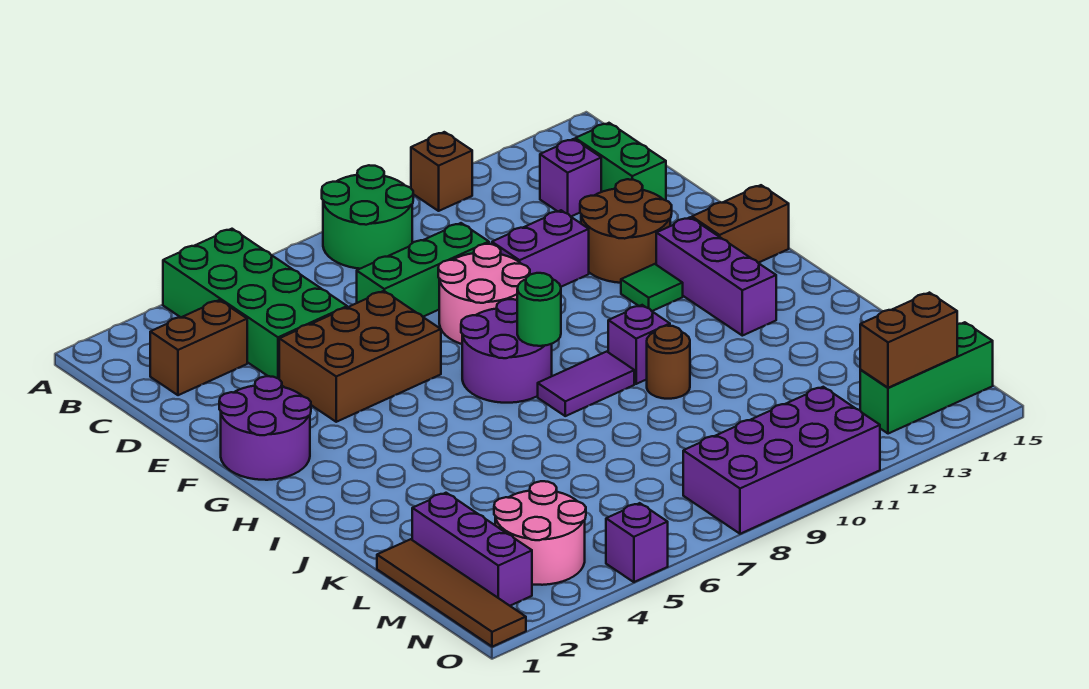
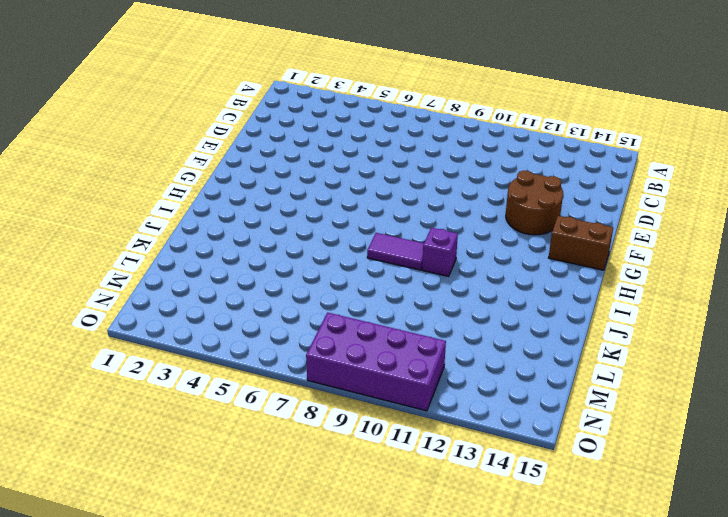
none -> green 2x4 brick [163,229,347,379]
none -> green 2x2 round brick [322,165,413,269]
none -> brown 1x1 brick [411,132,472,211]

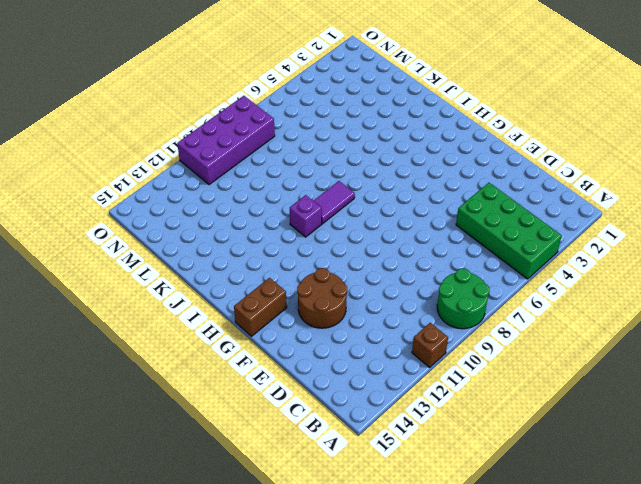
none -> brown 1x2 brick [150,300,247,395]
none -> purple 1x1 brick [540,139,601,216]
none -> green 1x2 brick [575,123,666,200]

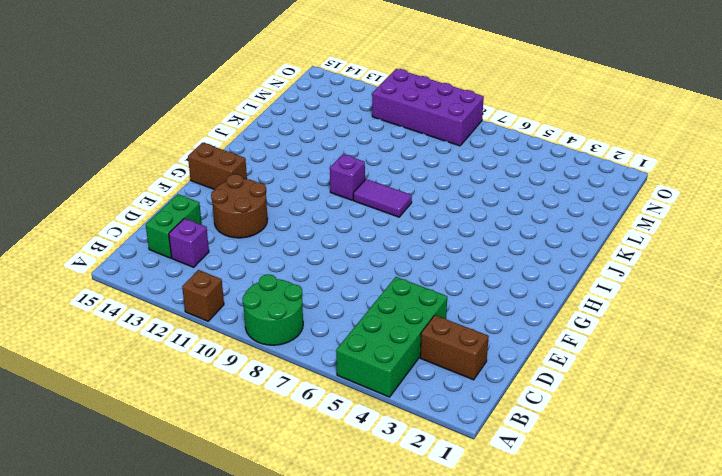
none -> green 1x3 brick [357,223,489,317]
none -> brown 2x3 brick [279,291,441,422]
none -> pink 2x2 round brick [438,244,530,344]

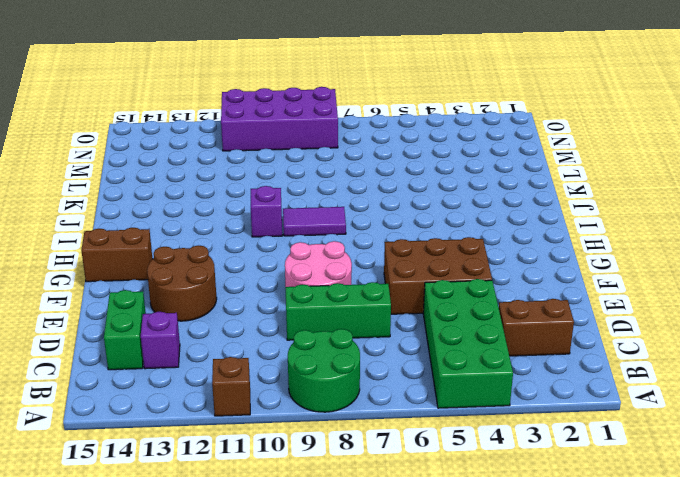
none -> purple 1x2 brick [492,210,589,287]
none -> purple 2x2 round brick [219,376,311,480]
none -> purple 2x2 round brick [461,299,552,403]

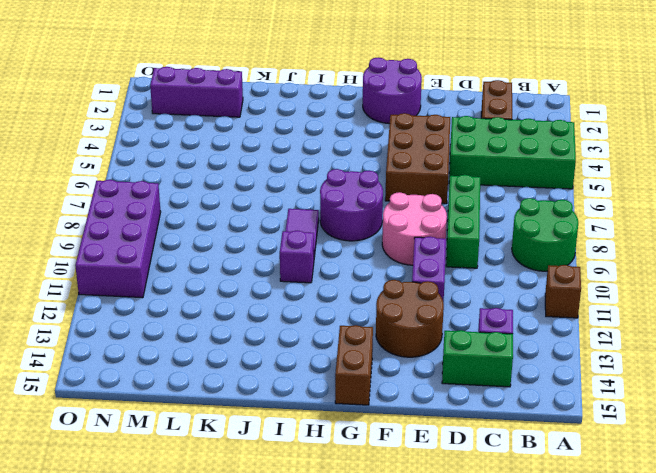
none -> green 1x1 tile [621,264,683,311]
none -> purple 1x3 brick [656,217,776,336]
none -> brown 1x1 round brick [647,326,690,399]

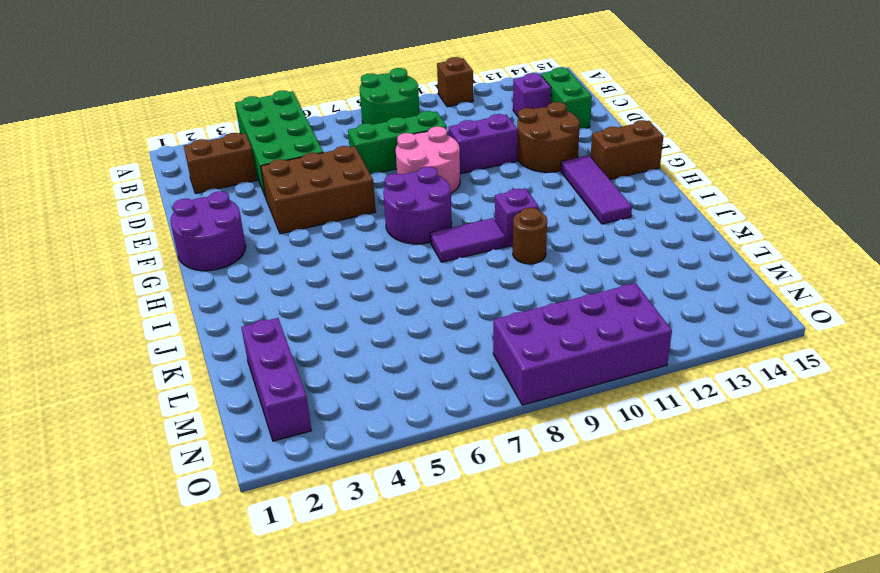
purple 1x3 tile [561,155,632,224] -> purple 1x3 brick [656,217,776,336]
none -> green 1x1 tile [621,264,683,311]
none -> brown 1x4 tile [377,539,526,647]
none -> pink 2x2 round brick [494,481,586,585]

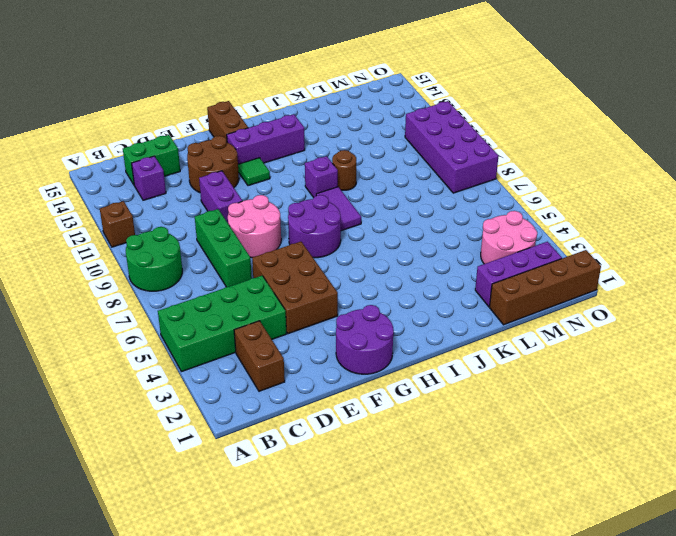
brown 1x4 brick [490,250,601,325] -> brown 1x4 tile [377,539,526,647]
none -> green 1x3 brick [860,322,993,434]
none -> purple 1x1 brick [606,503,668,582]
none -> green 1x1 round brick [517,273,561,346]

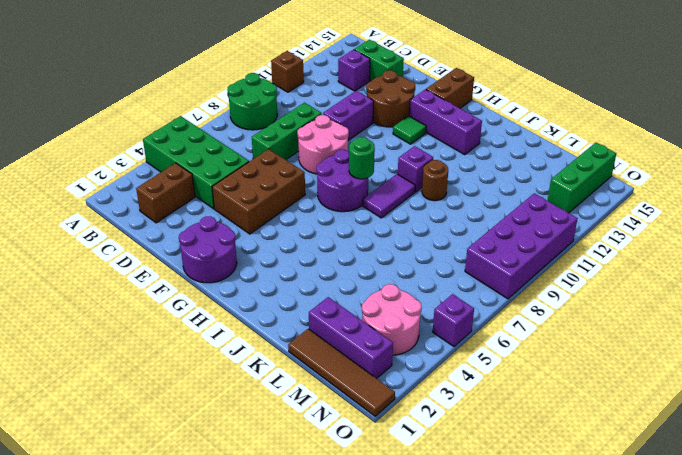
none -> brown 1x2 brick [860,293,957,388]

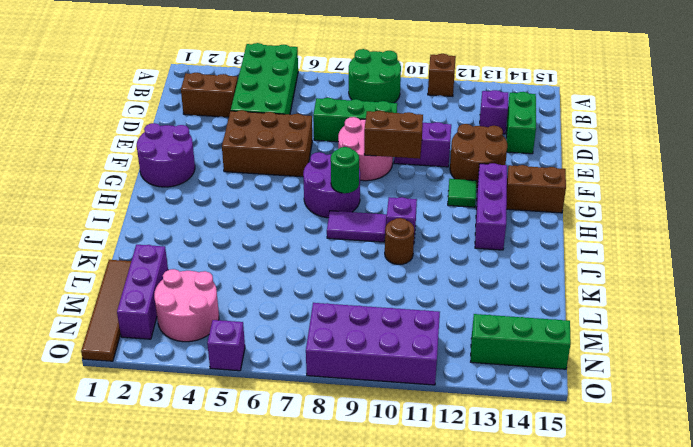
brown 1x2 brick [364,111,423,159] -> brown 1x2 brick moved to [860,293,957,388]

